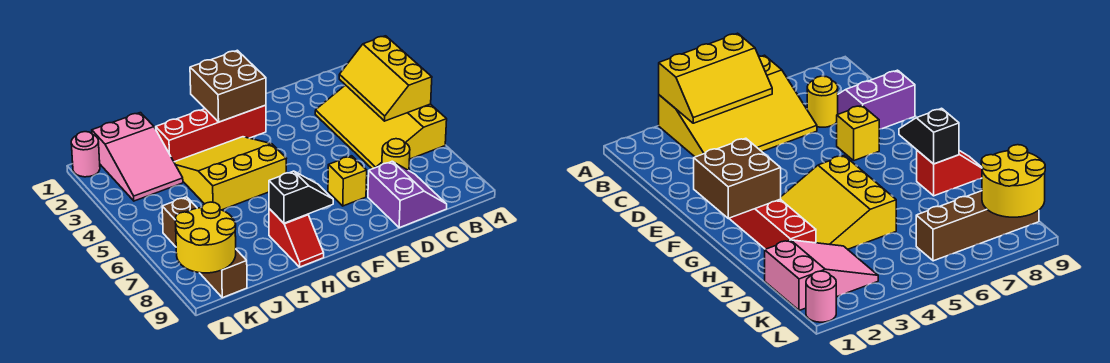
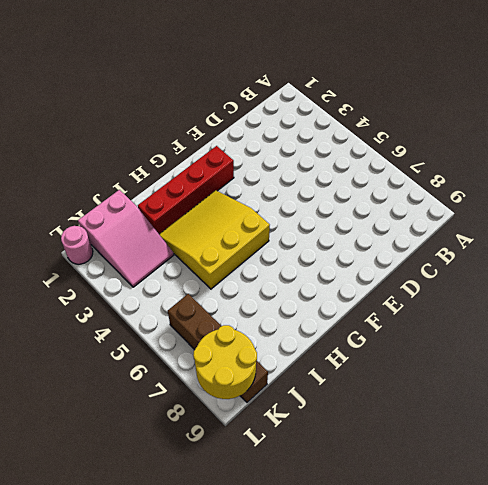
none -> yellow 3x4 slope [315,85,447,169]
none -> yellow 1x1 round brick [382,139,410,171]
none -> purple 2x2 slope [368,161,447,228]

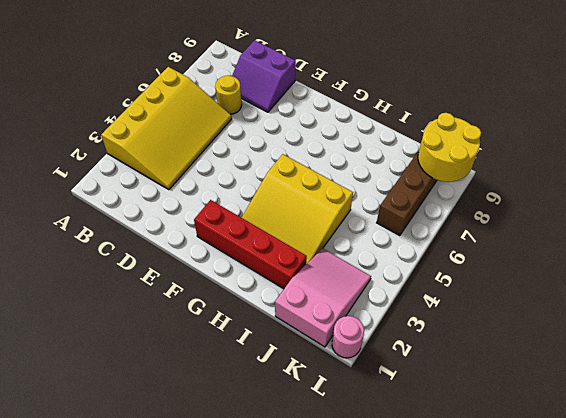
purple 2x2 slope [232,40,296,112] -> purple 2x2 slope turned to [368,161,447,228]
none -> yellow 1x1 brick [328,156,367,206]
none -> red 1x2 slope [269,209,324,267]
none -> yellow 2x3 slope [339,36,432,121]

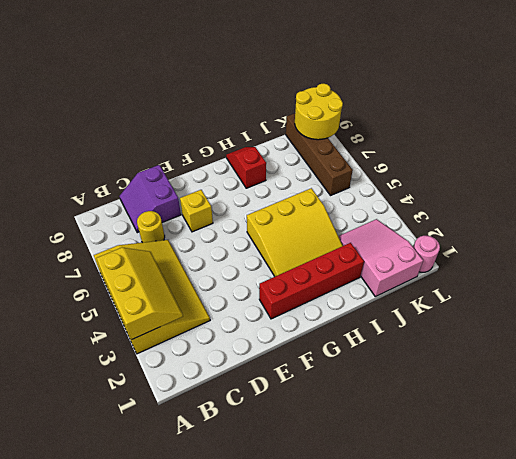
none -> brown 2x2 brick [190,50,266,122]
none -> black 1x2 slope [269,171,333,223]

